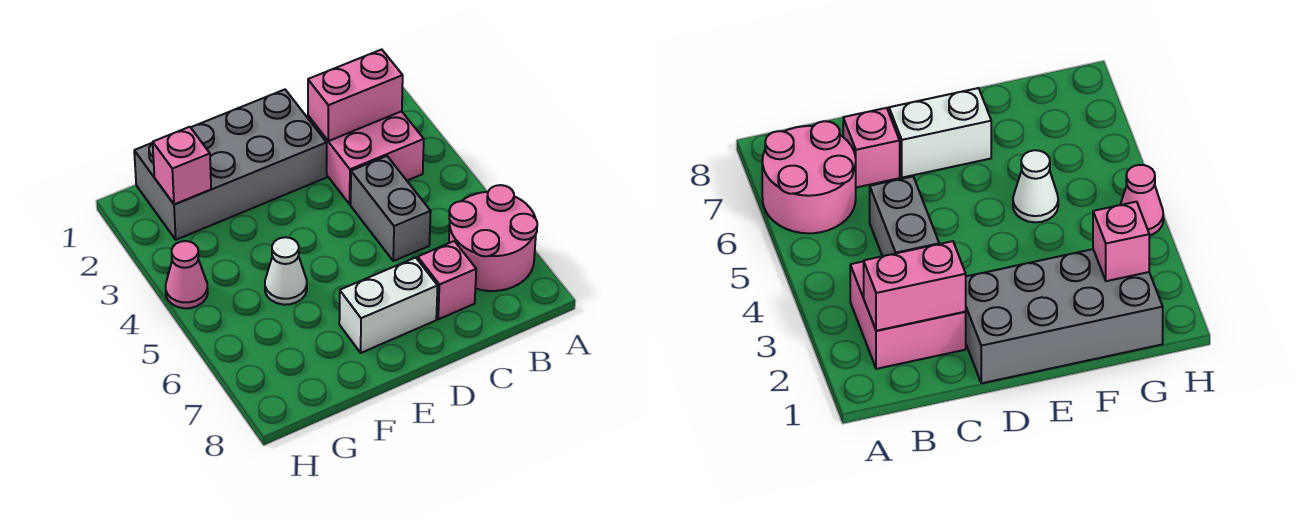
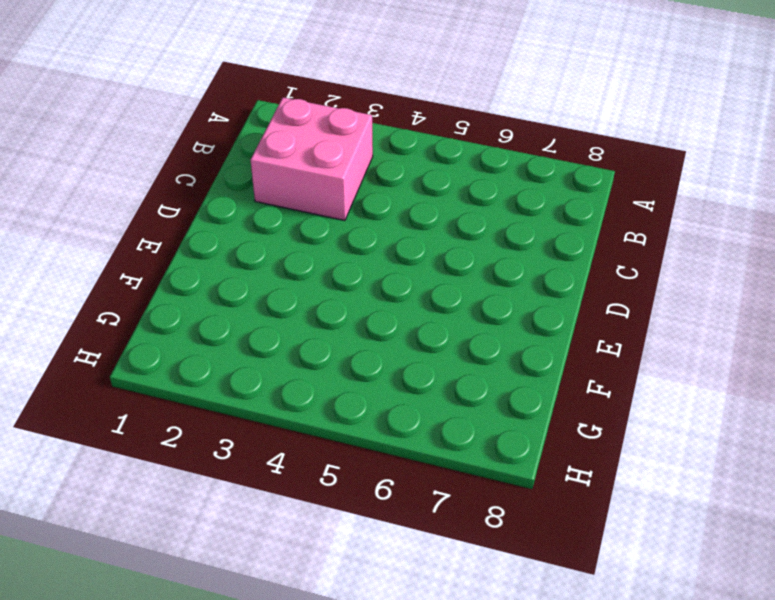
none -> pink 2x2 round brick [449,185,537,291]
none -> grey 1x2 brick [351,156,431,261]

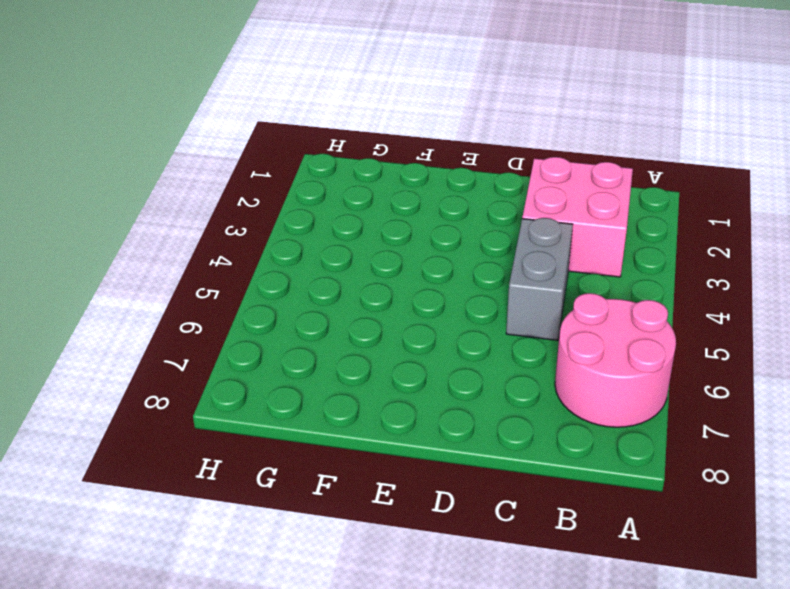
none -> pink 1x1 brick [418,241,476,319]
none -> grey 2x4 brick [134,90,327,240]

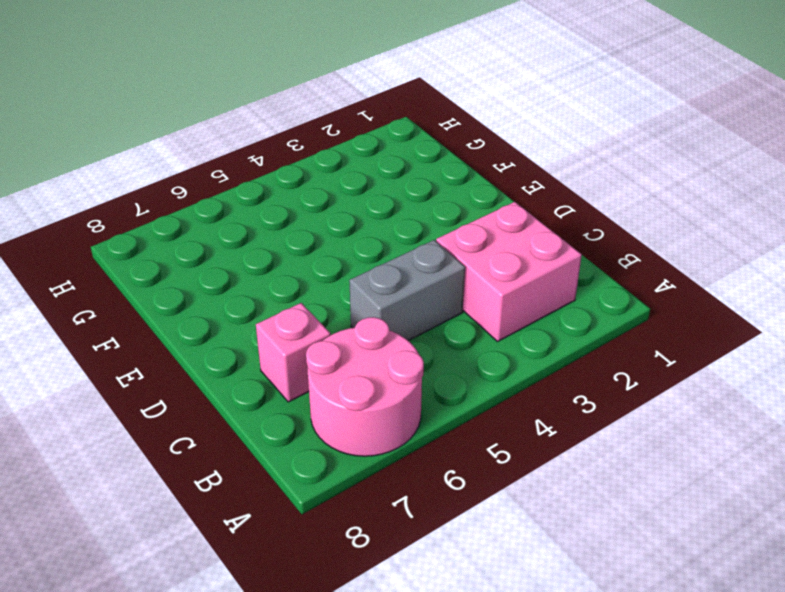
none -> grey 2x4 brick [134,90,327,240]
none -> white 1x2 brick [339,258,438,353]

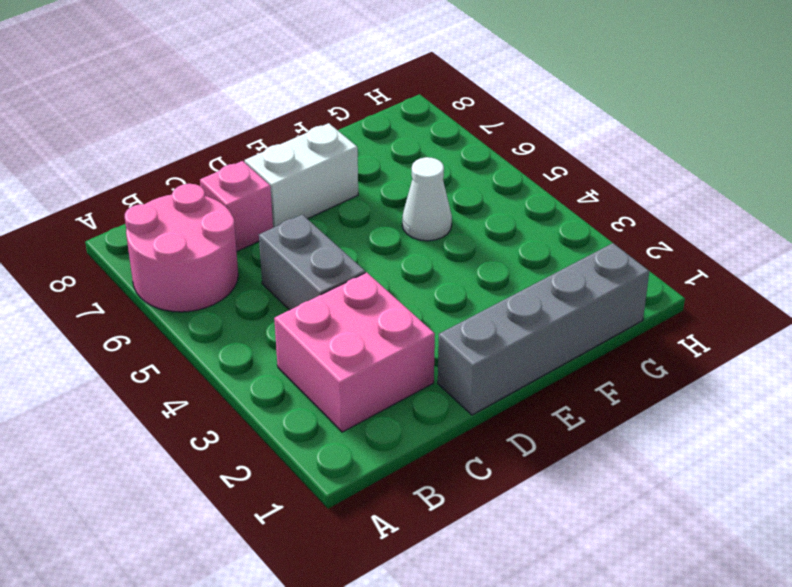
grey 1x4 brick [438,243,649,415] -> grey 2x4 brick [134,90,327,240]
none -> pink 1x1 cone [166,241,208,308]
none -> pink 1x2 brick [308,49,403,141]

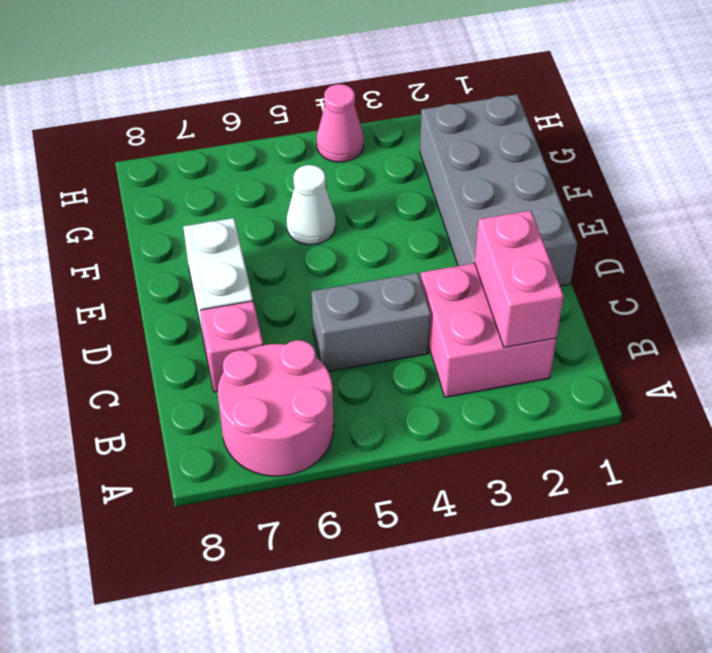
none -> pink 1x1 brick [153,127,211,205]

